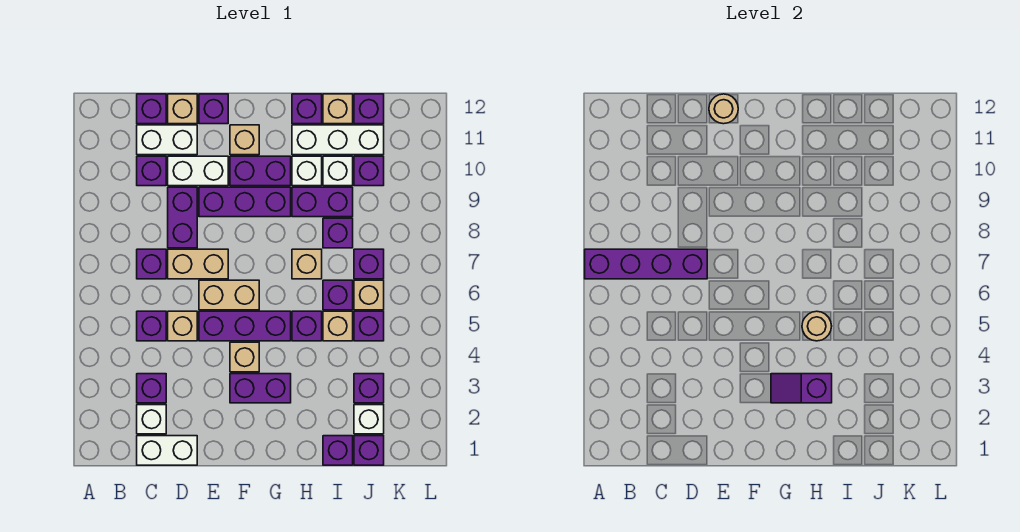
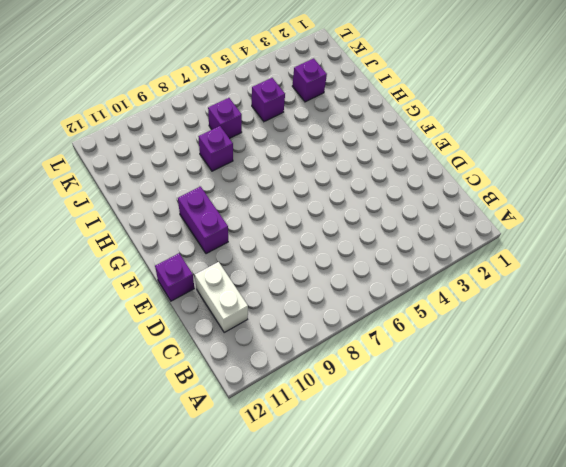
none -> white 1x2 brick [137,436,197,465]
none -> white 1x1 brick [137,405,166,434]
none -> purple 1x1 brick [137,374,166,403]
none -> purple 1x1 brick [137,311,166,341]

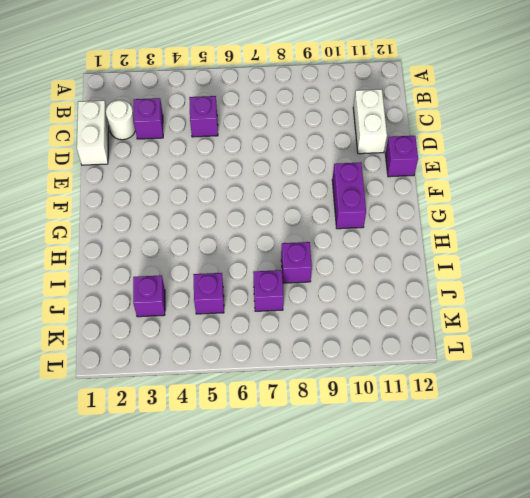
white 1x1 round brick [106,100,135,140] -> white 1x1 brick [137,405,166,434]
none -> purple 1x1 brick [137,249,166,279]
none -> purple 1x1 brick [137,156,166,186]
none -> purple 1x1 brick [137,94,166,124]
none -> tan 1x1 brick [168,311,197,341]

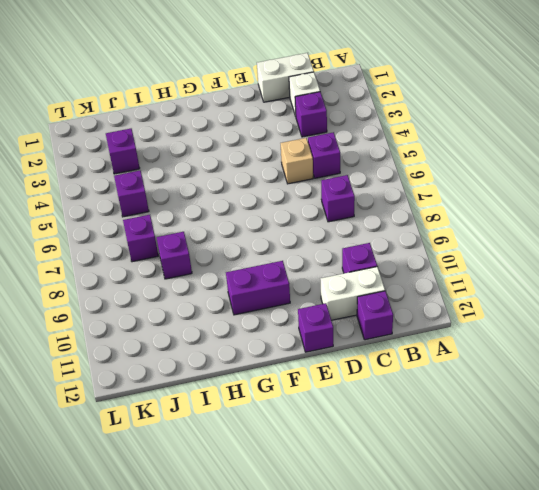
none -> tan 1x2 brick [168,249,228,279]
none -> purple 1x2 brick [168,187,197,248]
none -> white 1x2 brick [168,156,228,186]
none -> tan 1x1 brick [168,94,197,124]

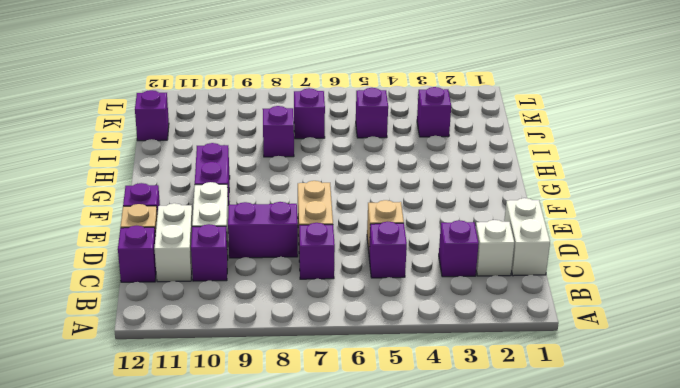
none -> purple 1x3 brick [199,311,291,341]
none -> tan 1x2 brick [199,280,259,310]
none -> purple 1x3 brick [199,187,291,217]
none -> purple 1x2 brick [230,374,291,403]

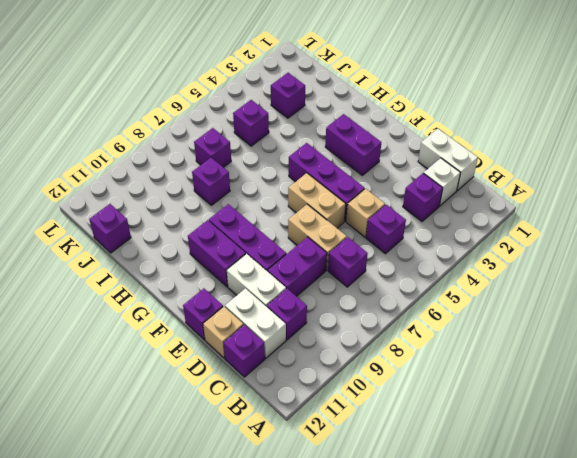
none -> tan 1x1 brick [230,342,259,372]
none -> tan 1x1 brick [230,125,259,155]
none -> purple 1x1 brick [292,311,322,341]
none -> tan 1x1 brick [292,249,322,279]

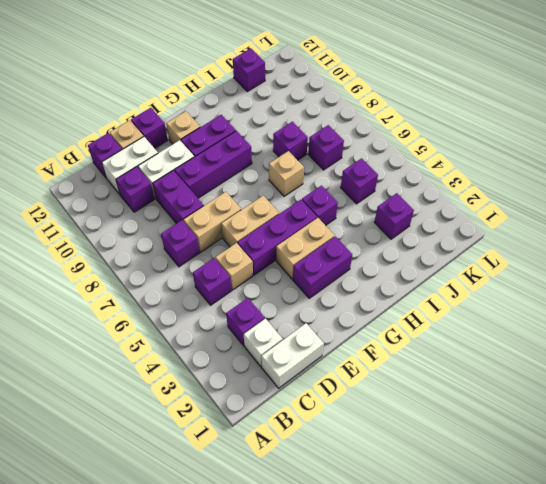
tan 1x2 brick [276,218,335,279] -> tan 1x1 brick [230,342,259,372]
none -> purple 1x2 brick [292,187,353,217]
none -> white 1x1 brick [292,156,322,186]
none -> white 1x3 brick [292,125,384,155]
none -> purple 1x1 brick [292,94,322,124]

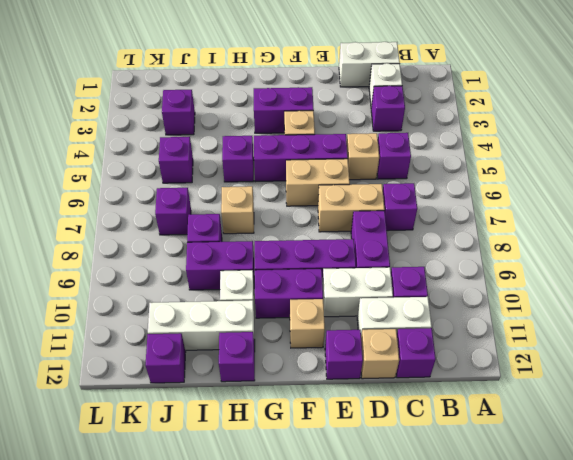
none -> purple 1x1 brick [323,436,353,465]
none -> tan 1x1 brick [323,311,353,341]
none -> purple 1x1 brick [323,280,353,310]
none -> white 1x1 brick [323,156,353,186]

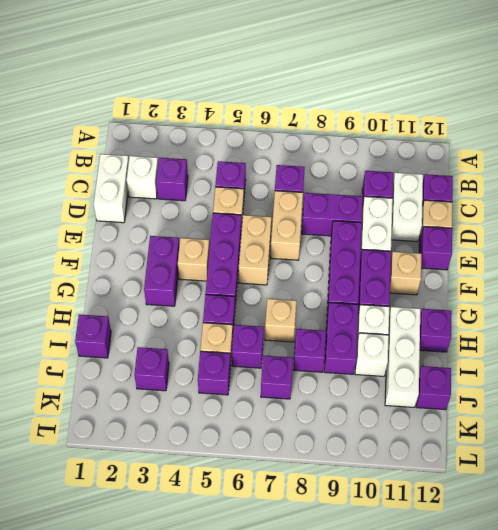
none -> tan 1x1 brick [323,94,353,124]
none -> purple 1x1 brick [354,436,384,465]
none -> white 1x1 brick [354,405,384,434]
none -> tan 1x1 brick [354,280,384,310]

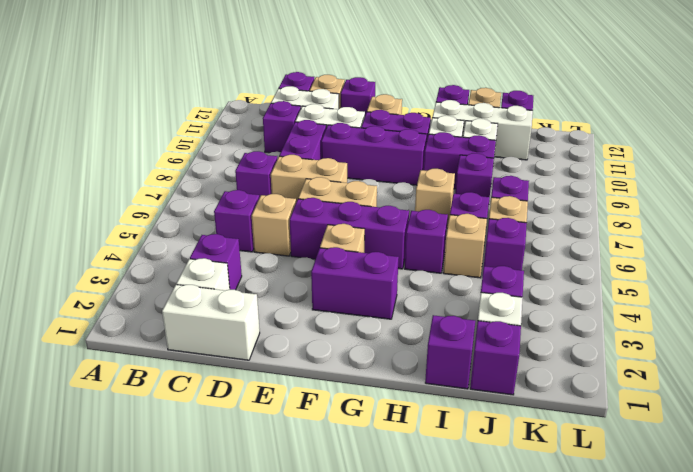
none -> purple 1x1 brick [354,156,384,186]
none -> purple 1x4 brick [585,249,707,279]
none -> tan 1x1 round brick [709,94,738,124]
none -> purple 1x2 slope [771,374,832,403]

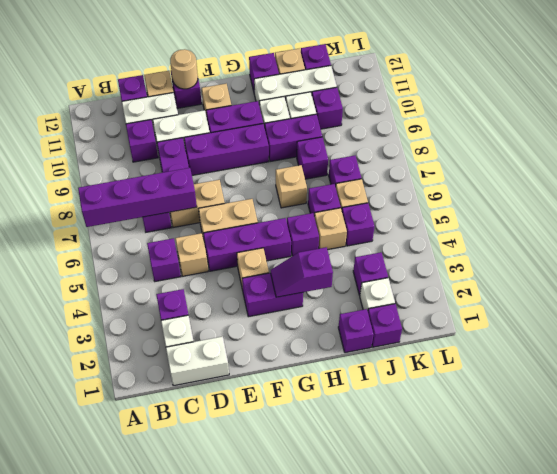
none -> tan 1x1 round brick [802,311,832,341]

